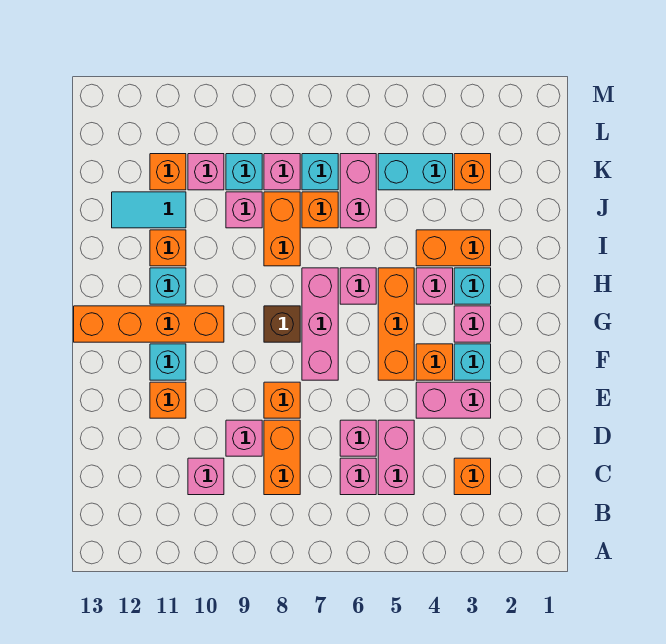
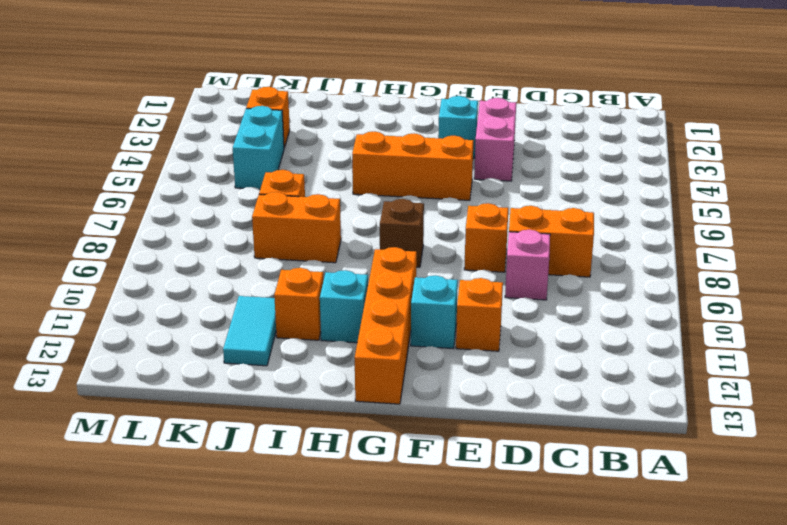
none -> orange 1x1 brick [454,458,491,495]
none -> pink 1x2 brick [378,420,414,495]
none -> pink 1x1 brick [340,458,376,495]
none -> pink 1x1 brick [188,458,224,495]

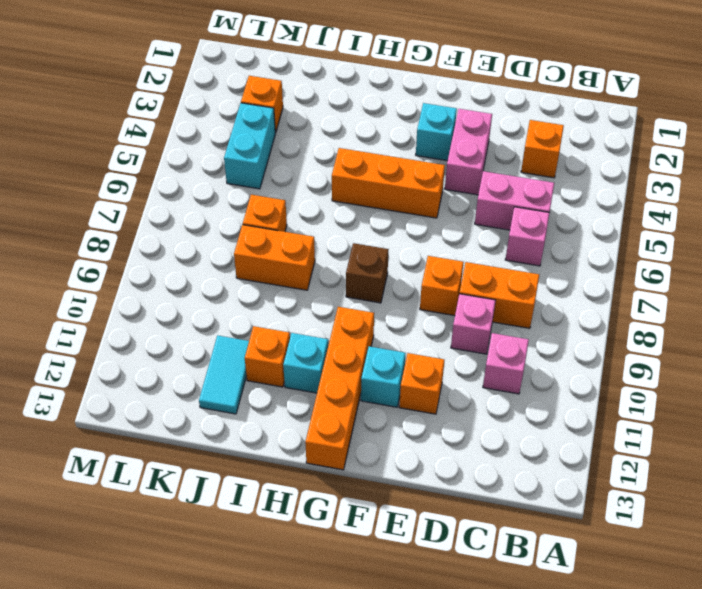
none -> pink 1x1 brick [340,420,376,456]
none -> orange 1x1 brick [416,344,453,380]
none -> pink 1x3 brick [302,268,338,380]
none -> pink 1x1 brick [454,306,491,342]

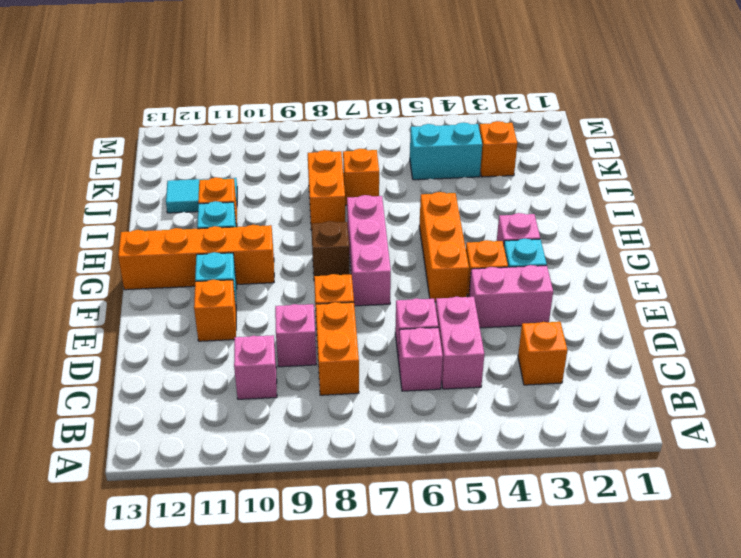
none -> cyan 1x1 brick [454,268,491,304]
none -> pink 1x1 brick [416,268,453,304]
none -> pink 1x1 brick [340,268,376,304]
none -> orange 1x2 brick [416,230,491,266]

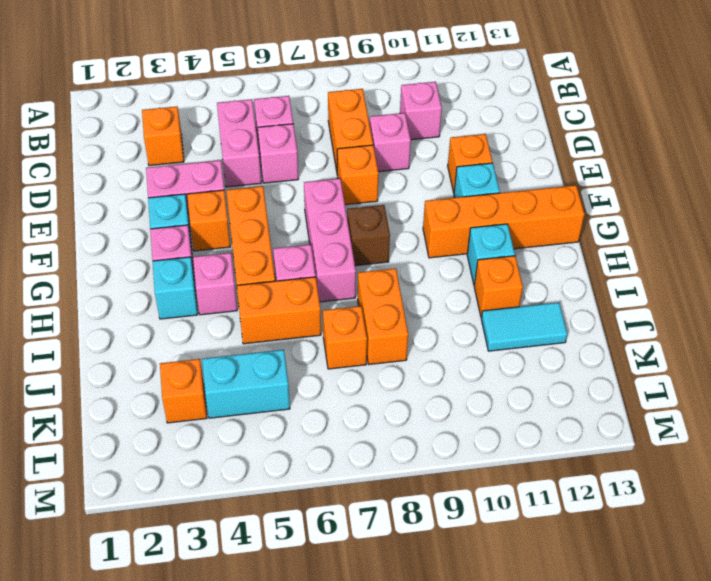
orange 1x2 brick [237,277,321,344] -> orange 1x2 brick moved to [416,230,491,266]
none -> pink 1x2 brick [340,154,376,228]
none -> pink 1x1 brick [226,192,262,228]
none -> cyan 1x1 brick [302,154,338,190]
none -> pink 1x1 brick [264,154,300,190]

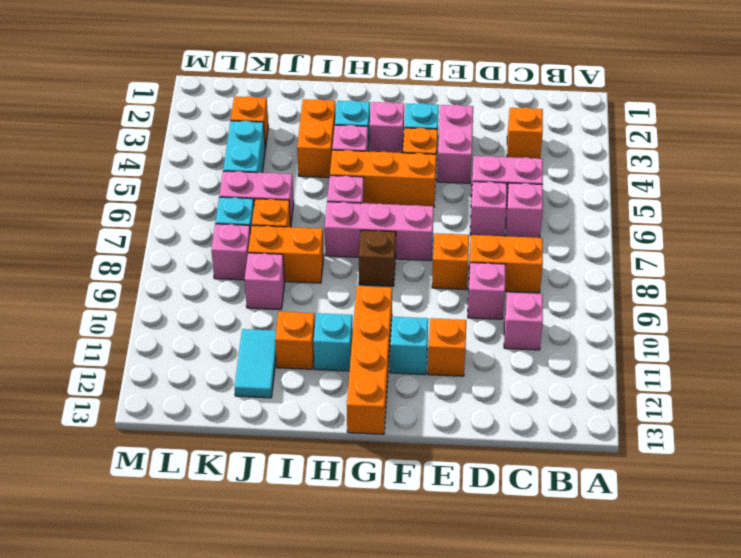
none -> cyan 1x1 brick [226,154,262,190]
none -> pink 1x1 brick [188,154,224,190]
none -> orange 1x1 brick [150,154,186,190]

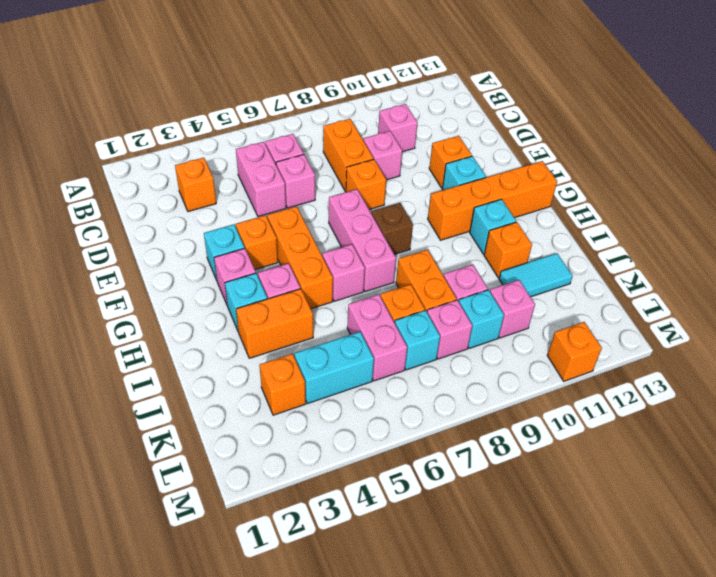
orange 1x1 brick [547,322,602,381] -> orange 1x1 brick moved to [150,154,186,190]
none -> pink 1x2 brick [416,382,491,418]

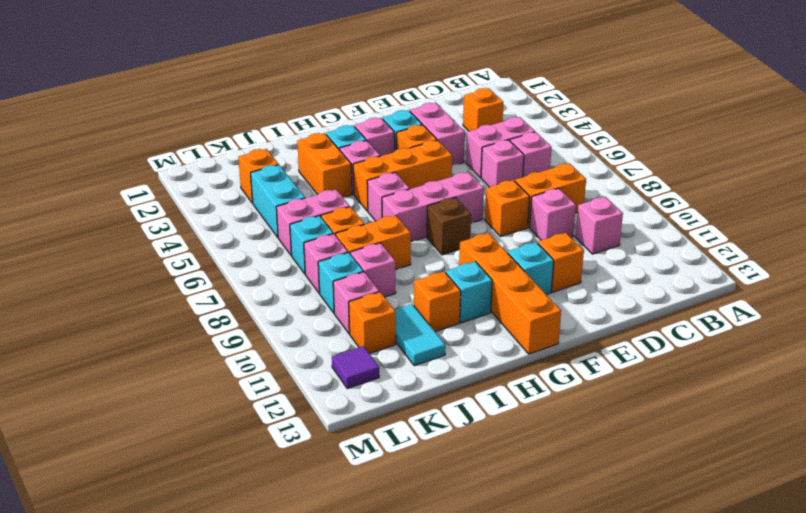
purple 1x1 tile [332,346,379,388] -> none

